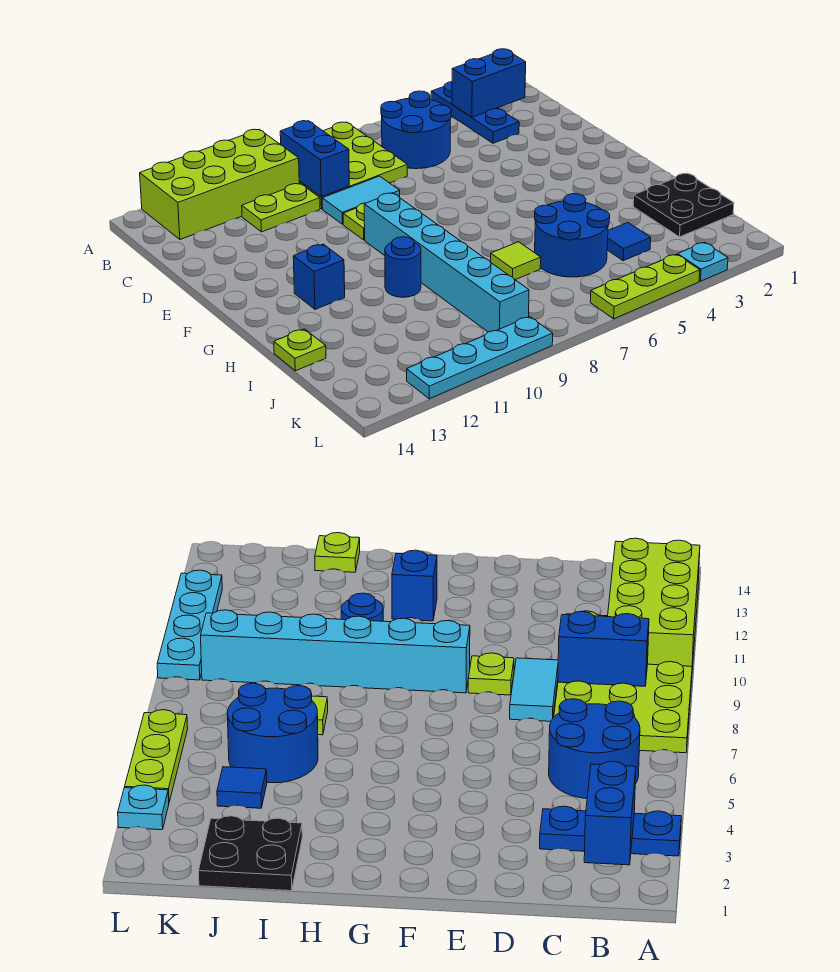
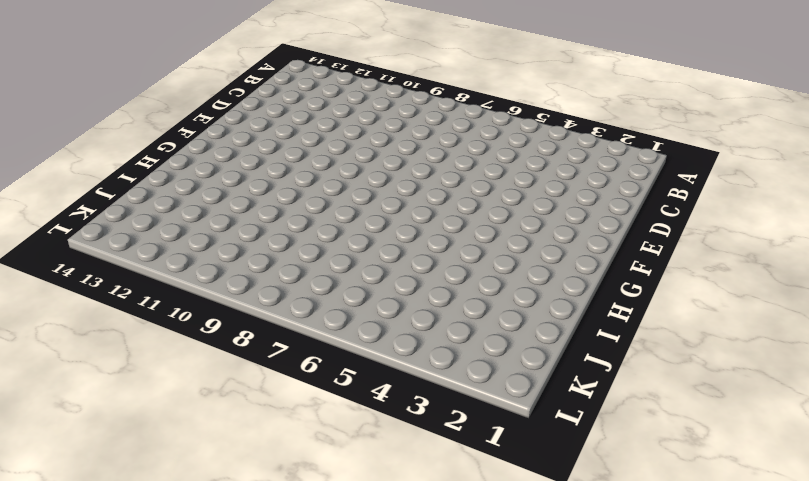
none -> blue 1x3 plate [431,82,519,143]
none -> lime 3x3 plate [280,122,407,209]
none -> lime 2x4 brick [140,129,299,239]

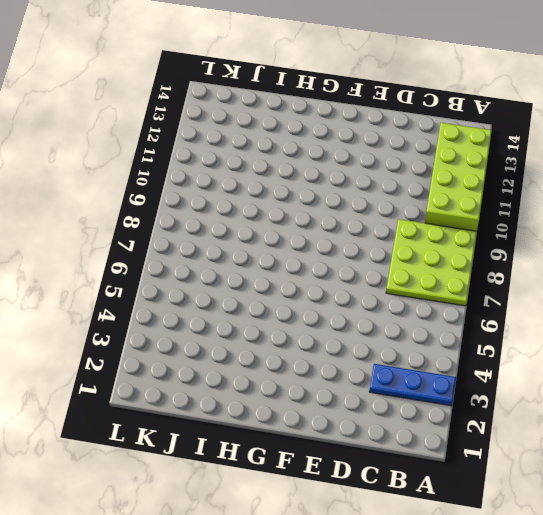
none -> blue 2x2 round brick [381,91,451,169]
none -> lime 1x2 plate [242,183,320,232]
none -> cyan 1x2 tile [322,176,400,224]

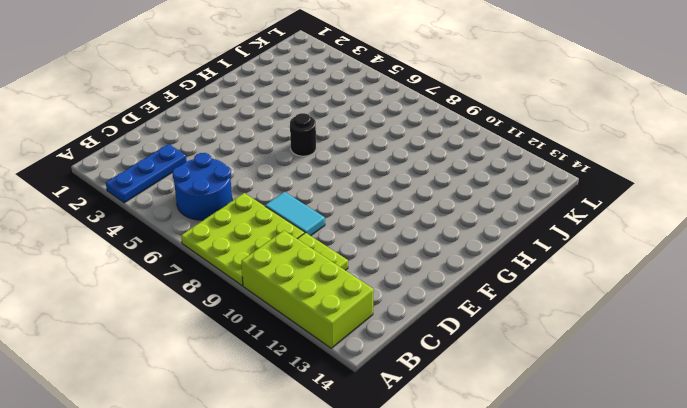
black 1x1 round brick [290,113,316,156] -> none
none -> lime 1x1 plate [343,203,365,240]
none -> cyan 1x6 brick [364,193,529,332]
none -> blue 1x1 brick [293,244,345,309]

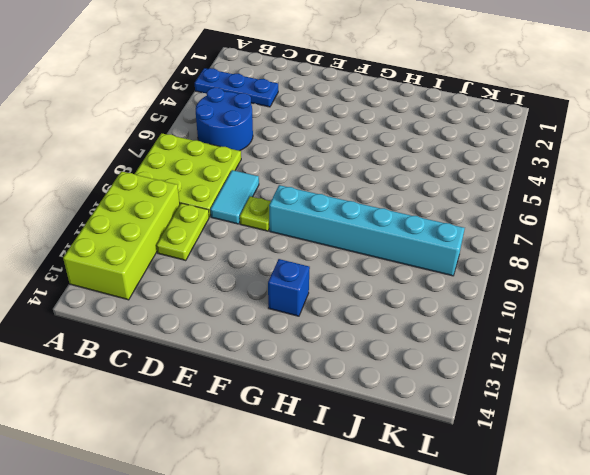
none -> blue 1x1 round brick [385,237,421,297]
none -> black 2x2 plate [633,174,734,237]
none -> blue 2x2 round brick [534,194,610,277]

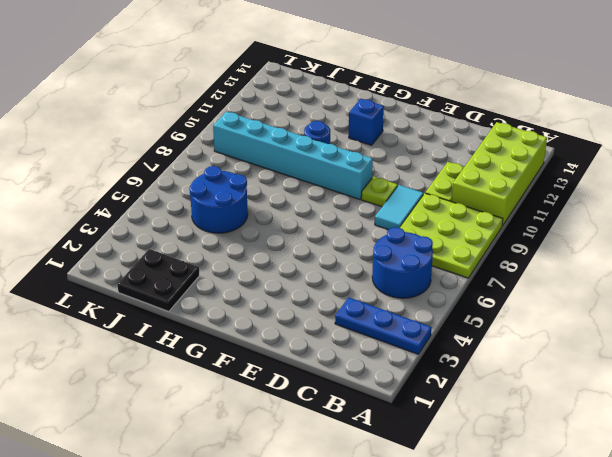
none -> lime 1x1 tile [491,242,541,280]
none -> lime 1x1 plate [274,329,326,371]
none -> blue 1x1 tile [607,223,651,261]

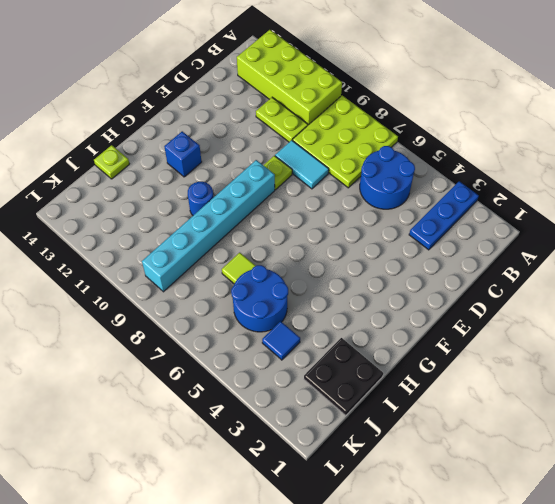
none -> cyan 1x1 plate [678,242,728,281]
none -> lime 1x3 plate [590,254,700,319]
none -> cyan 1x4 plate [407,317,553,399]

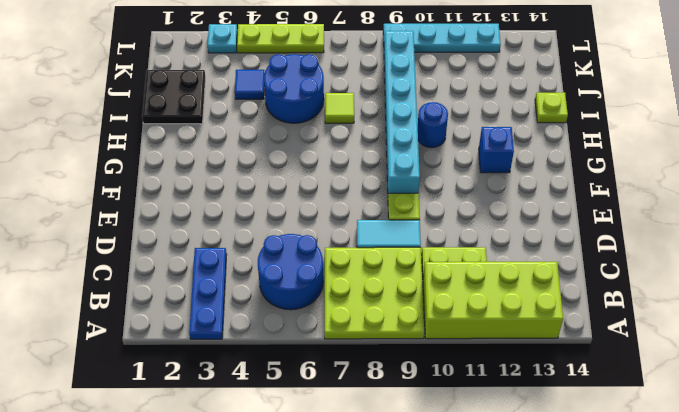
none -> blue 1x2 brick [452,49,526,117]
none -> blue 1x2 brick [280,121,349,197]

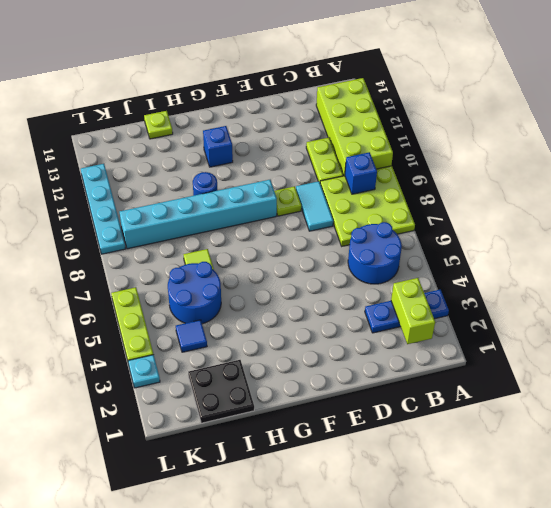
lime 1x2 brick [391,278,435,344] -> blue 1x2 brick [452,49,526,117]
blue 1x1 brick [345,152,377,194] -> blue 1x2 brick [280,121,349,197]

